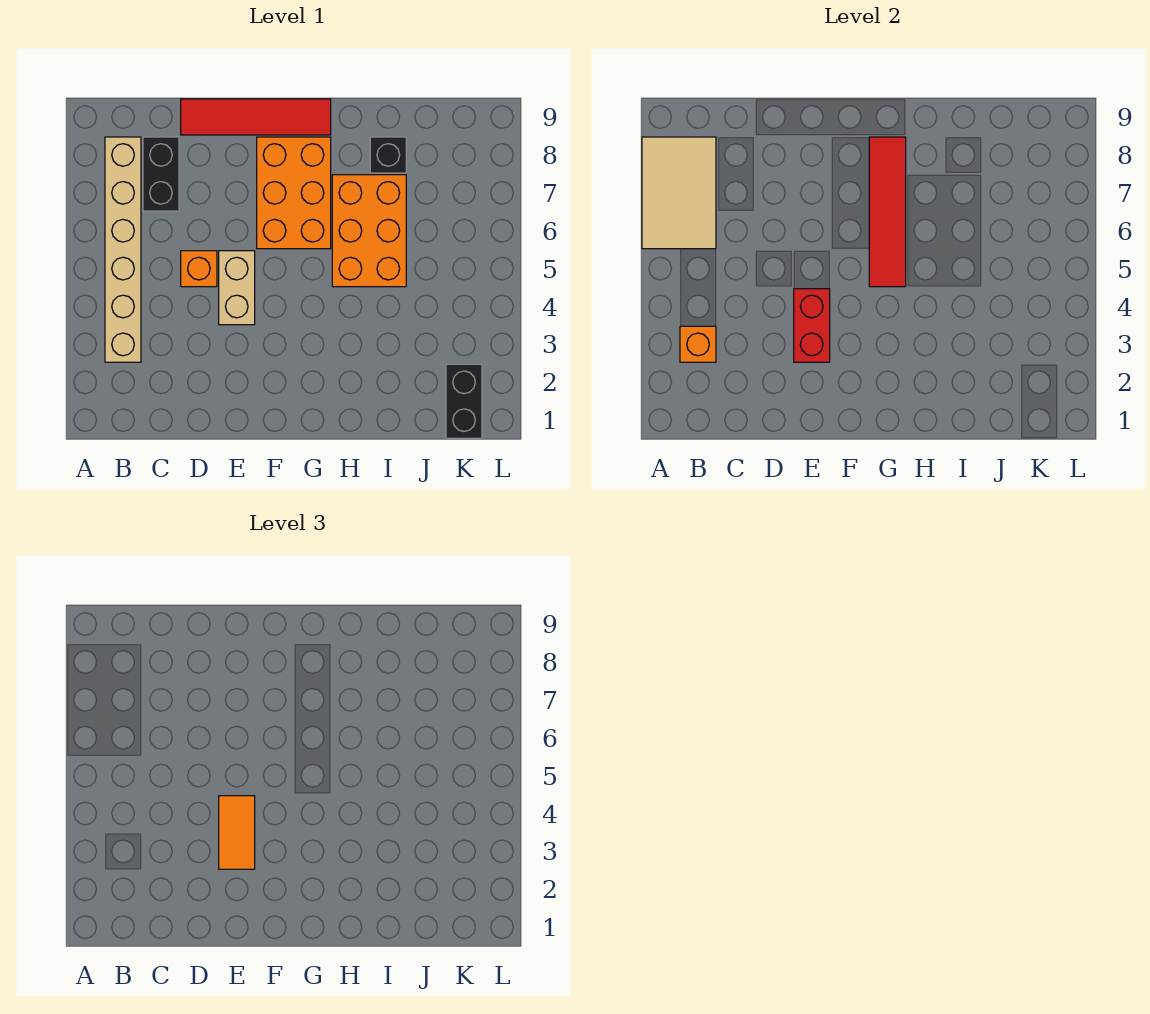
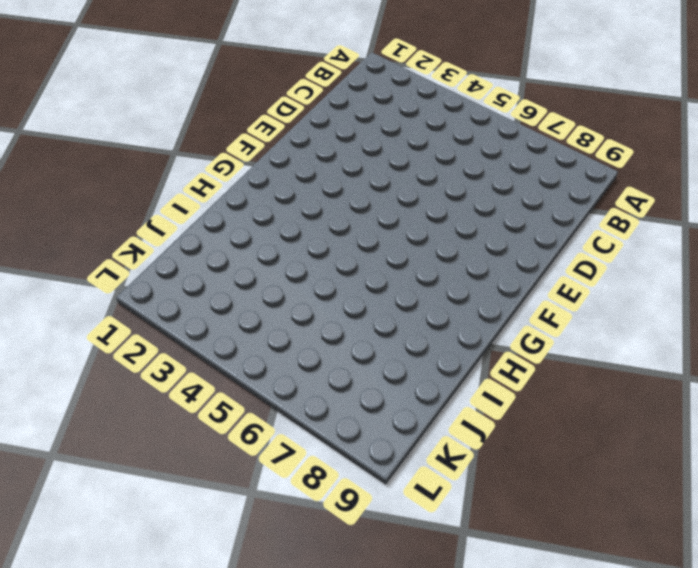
none -> tan 1x6 brick [105,137,141,362]
none -> black 1x2 brick [143,137,179,211]
none -> orange 1x1 brick [181,251,217,287]

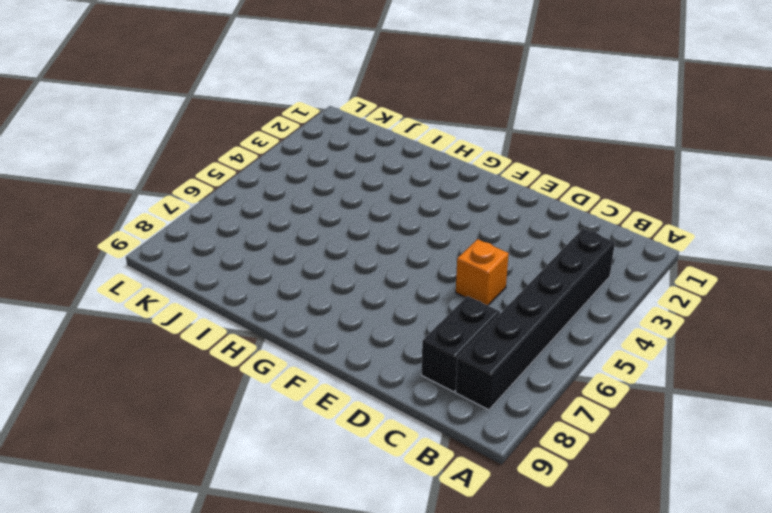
black 1x6 brick [456,229,615,410] -> tan 1x6 brick [105,137,141,362]
none -> red 1x4 tile [181,99,331,135]
none -> tan 1x2 brick [219,251,255,325]
none -> orange 2x3 brick [257,137,331,249]

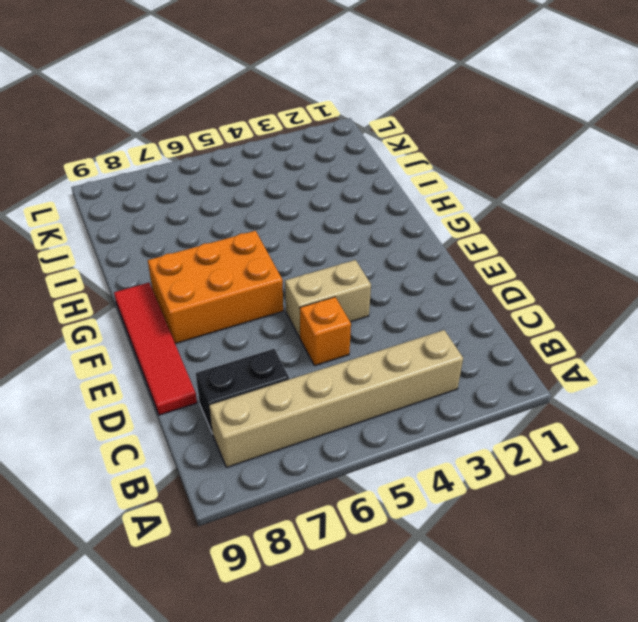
none -> orange 2x3 brick [332,175,406,287]
none -> black 1x1 brick [370,137,406,173]
none -> black 1x2 brick [446,364,482,438]

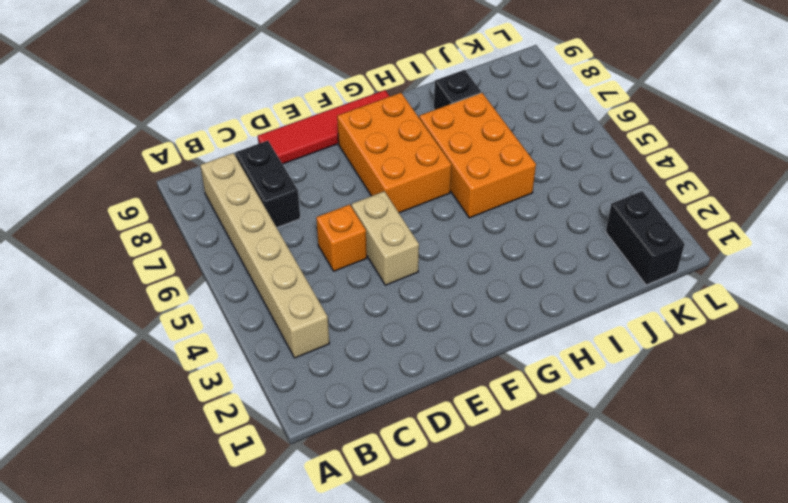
none -> tan 2x3 tile [642,137,716,249]
none -> orange 1x1 brick [680,326,716,362]
none -> red 1x2 brick [794,289,830,362]

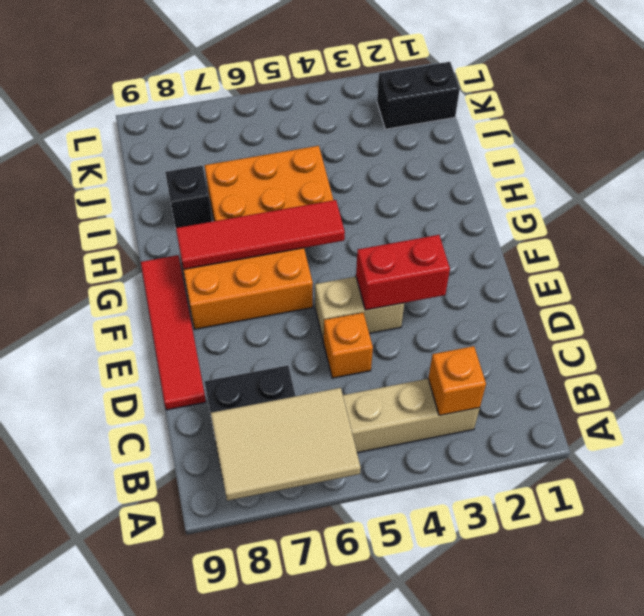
none -> orange 1x2 tile [219,796,255,869]

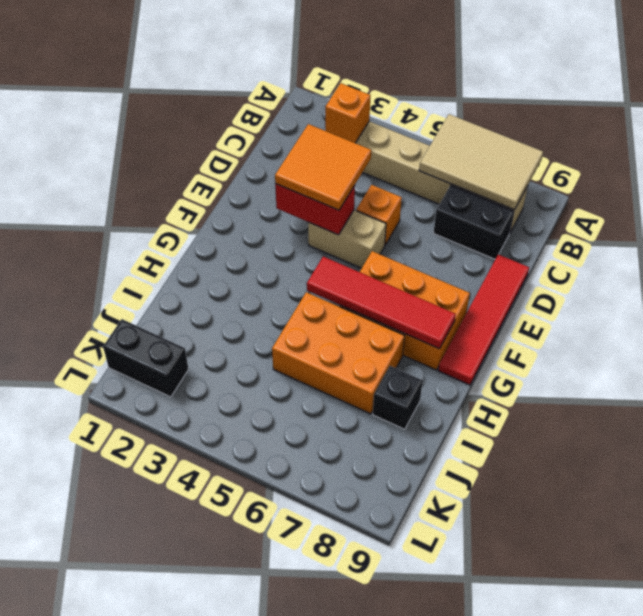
orange 2x2 tile [275,124,371,210] -> orange 1x2 tile [219,796,255,869]

